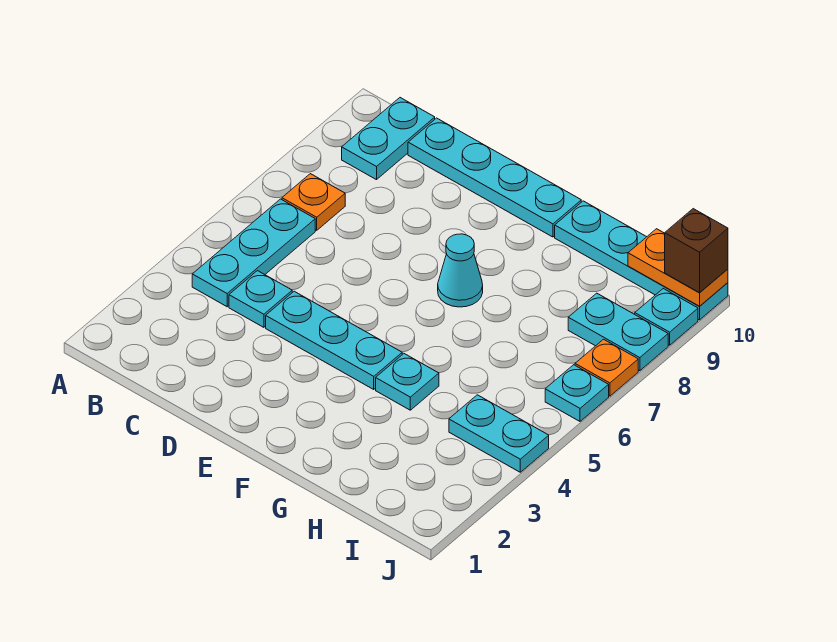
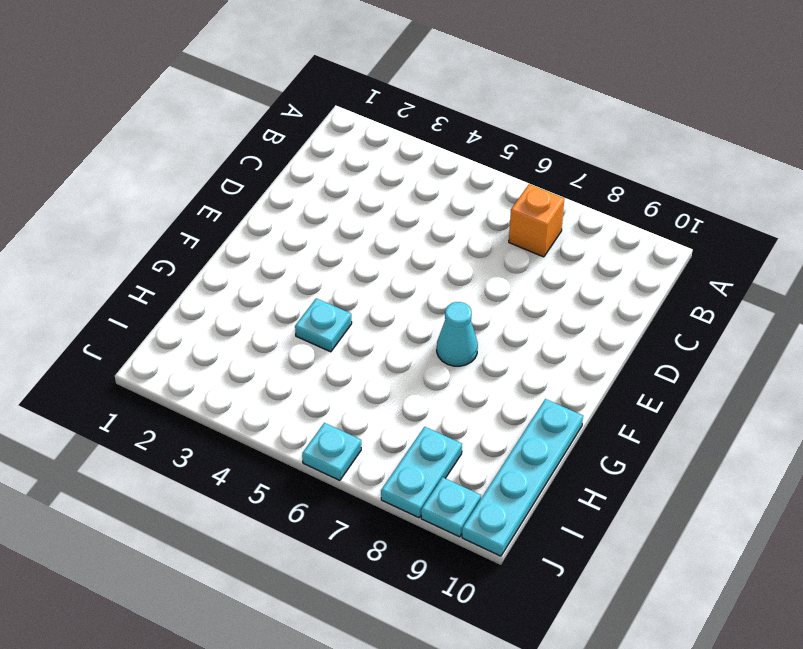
orange 1x1 brick [509,184,564,257] -> orange 1x1 plate [282,174,345,230]
none -> cyan 1x3 plate [192,199,315,307]
none -> cyan 1x2 plate [342,98,435,180]
none -> cyan 1x1 plate [229,271,292,327]

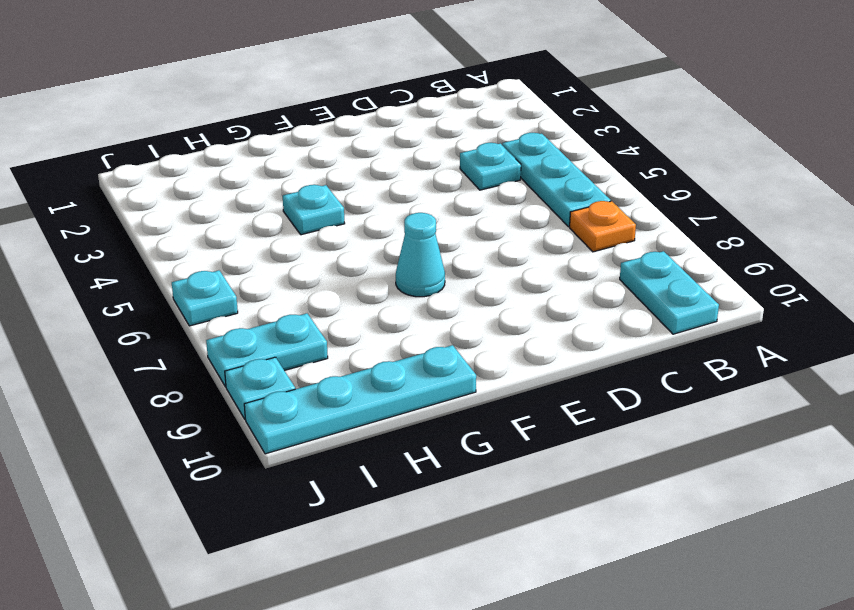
none -> cyan 1x4 plate [408,118,581,237]
none -> cyan 1x3 plate [266,291,402,389]
none -> cyan 1x2 plate [449,395,549,472]

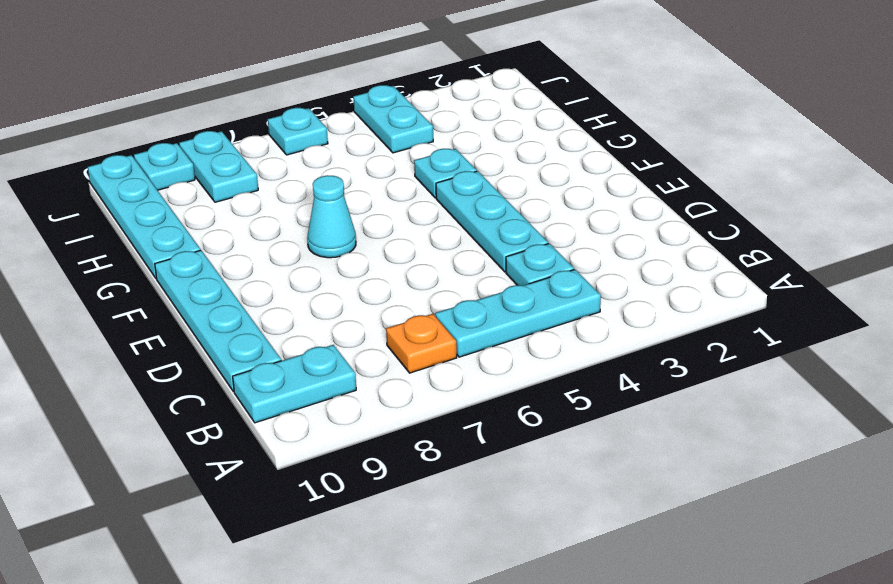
none -> orange 1x1 plate [575,339,638,396]
none -> orange 1x2 plate [628,229,728,306]
none -> brown 1x1 brick [665,209,728,293]

